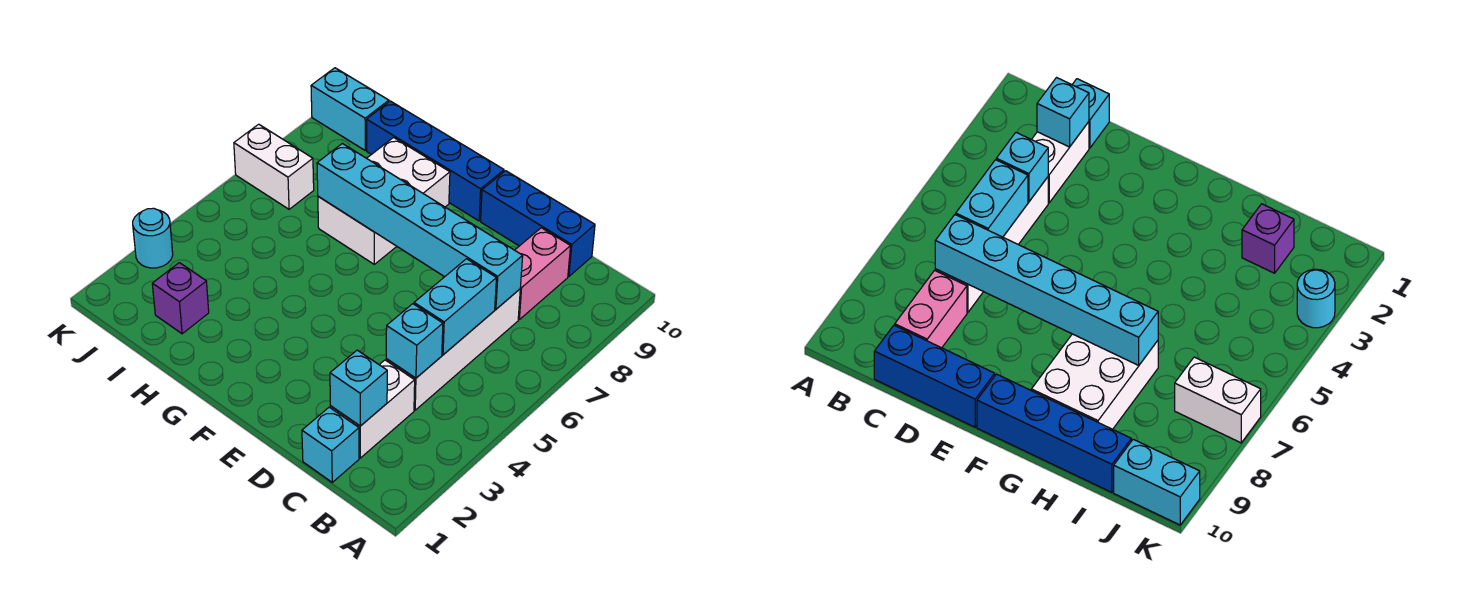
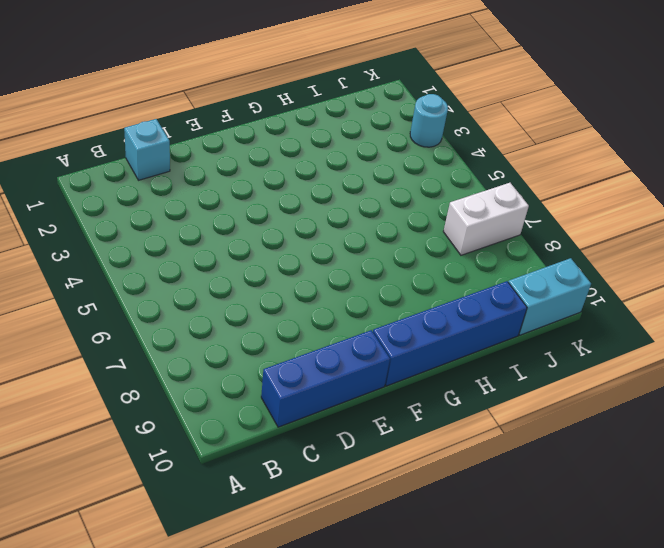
none -> white 1x2 brick [331,360,415,458]
none -> white 1x4 brick [386,289,520,410]
none -> pink 1x2 brick [515,228,571,319]

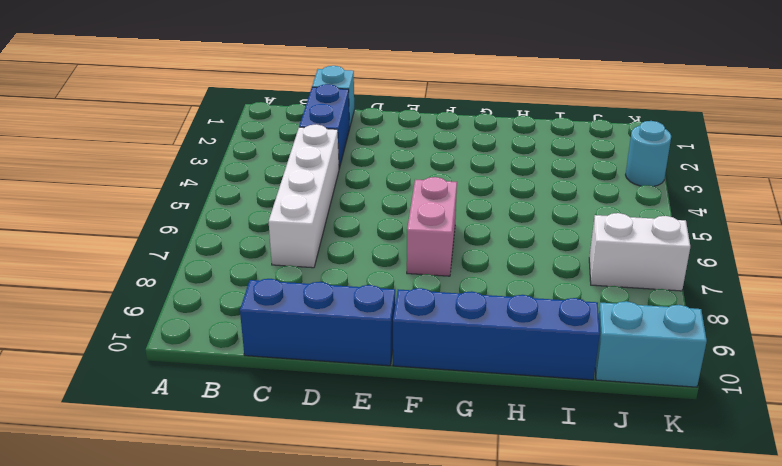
blue 1x2 brick [299,84,350,168] -> white 1x2 brick [331,360,415,458]
pink 1x2 brick [407,177,457,276] -> pink 1x2 brick moved to [515,228,571,319]
none -> white 2x3 brick [318,137,450,264]
none -> purple 1x1 brick [152,263,209,334]
none -> cyan 1x1 brick [330,350,387,426]

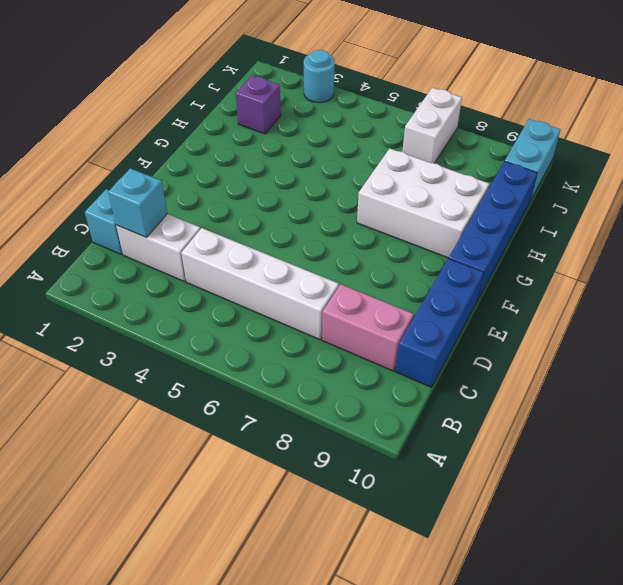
none -> cyan 1x1 brick [386,304,443,378]
none -> cyan 1x2 brick [414,259,496,355]
none -> cyan 1x6 brick [317,143,523,309]

